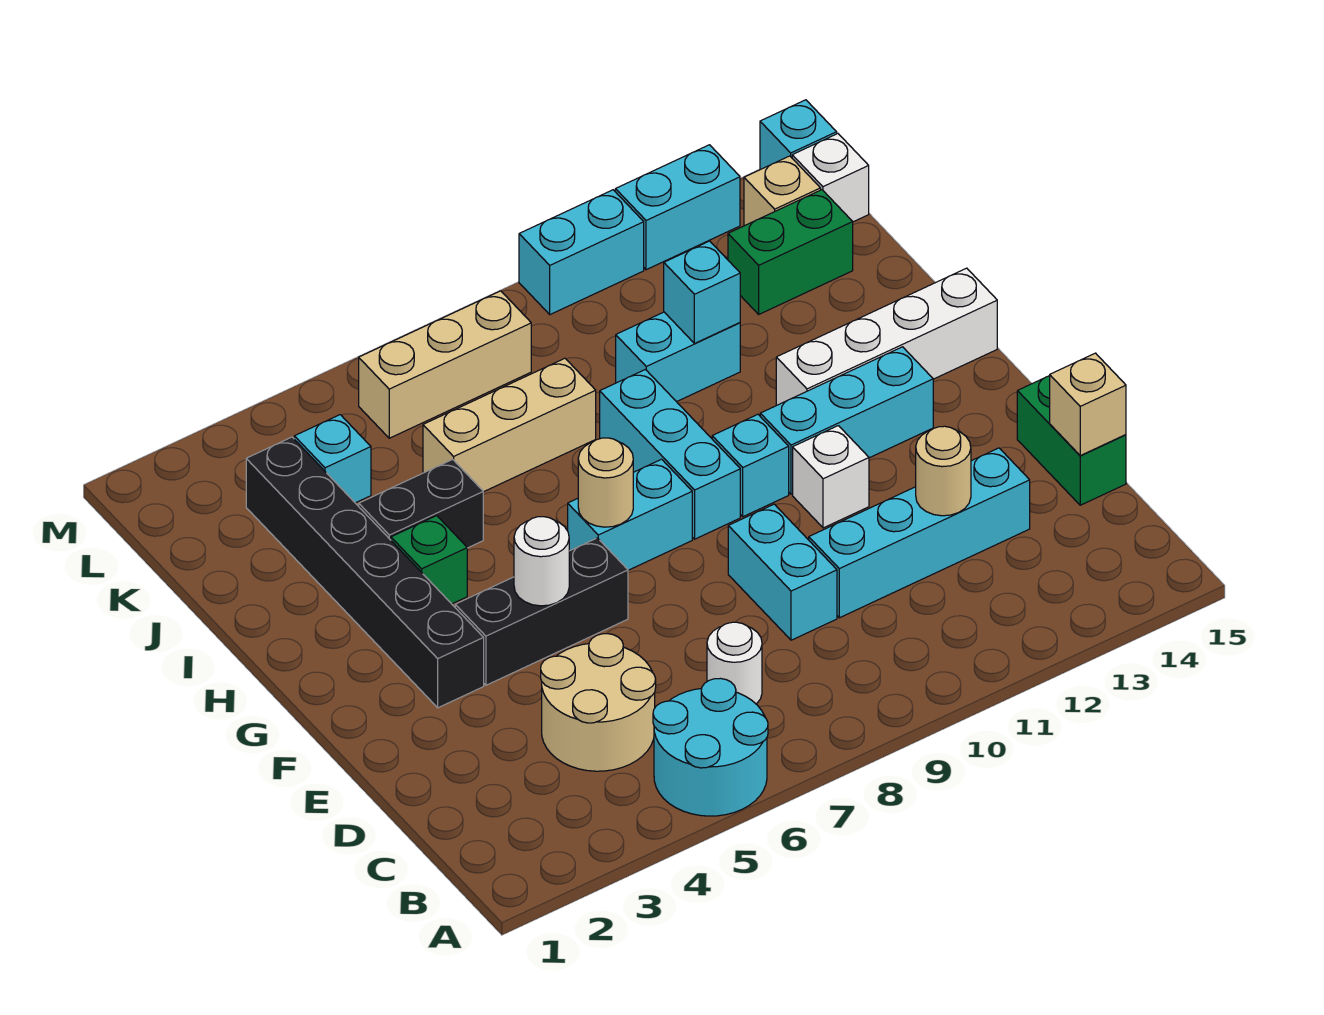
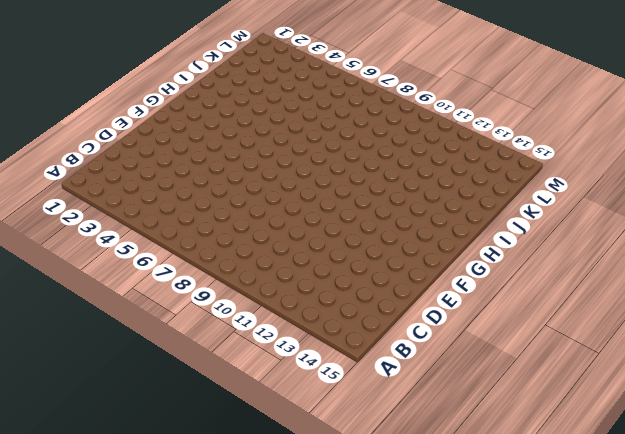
none -> cyan 2x2 round brick [653,678,768,816]
none -> tan 2x2 round brick [541,634,656,771]
none -> white 1x1 round brick [707,622,762,704]
none -> cyan 1x2 brick [728,504,837,640]

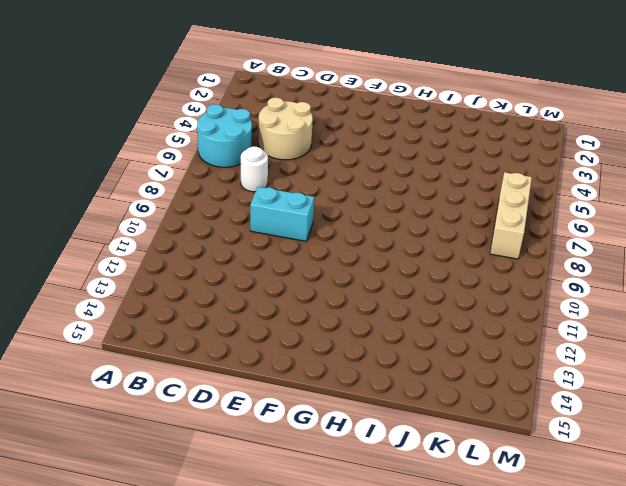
none -> cyan 1x4 brick [809,448,1030,618]
none -> green 1x2 brick [1017,376,1126,505]
none -> black 1x6 brick [246,437,484,708]
none -> black 1x3 brick [455,538,628,685]

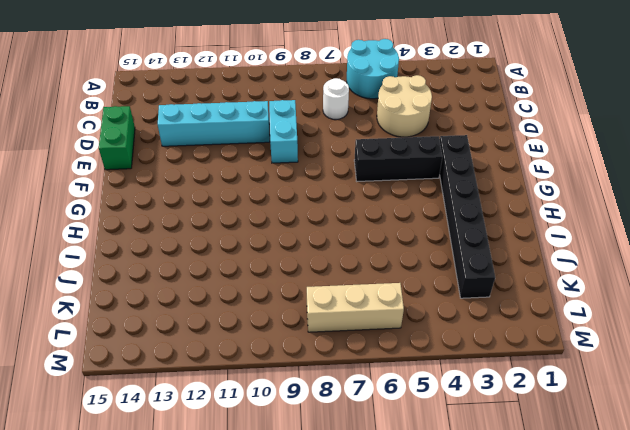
none -> white 1x1 brick [793,426,869,528]
none -> cyan 1x2 brick [568,459,692,570]
none -> cyan 1x3 brick [600,370,740,539]
none -> cyan 1x1 brick [712,414,789,517]

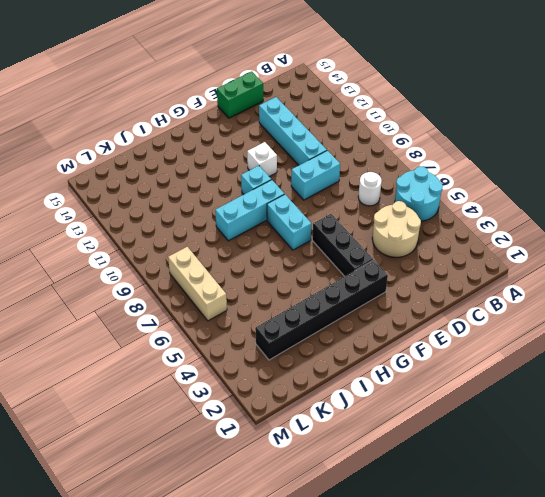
none -> cyan 1x3 brick [760,347,933,494]
none -> green 1x1 brick [391,516,467,604]
none -> white 1x4 brick [776,268,997,405]
none -> black 1x2 brick [359,459,483,548]

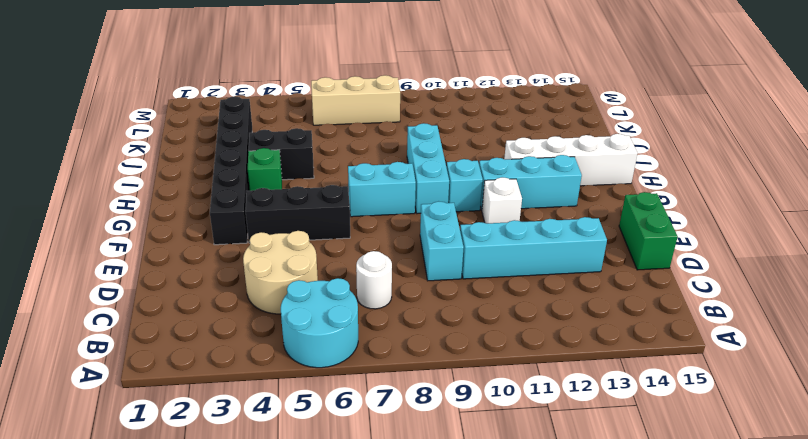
none -> tan 1x3 brick [423,358,596,492]
none -> cyan 1x2 brick [616,312,740,402]
none -> cyan 1x1 brick [294,415,371,503]
none -> green 1x2 brick [728,190,853,314]

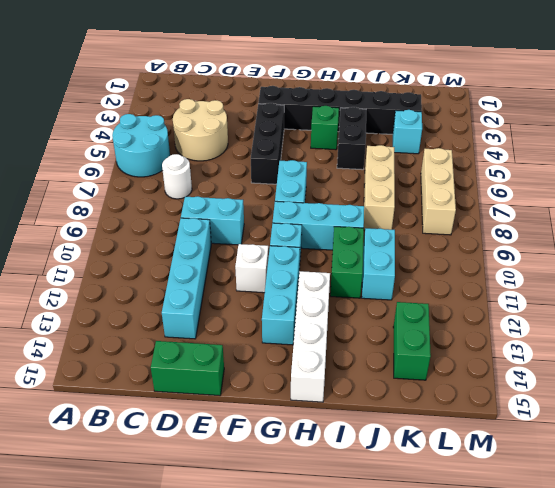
green 1x2 brick [330,227,364,298] -> none
none -> tan 1x1 brick [744,156,821,226]
none -> white 1x1 brick [792,134,869,222]
none -> cyan 1x2 brick [519,190,644,314]
none -> cyan 1x2 brick [615,145,740,270]

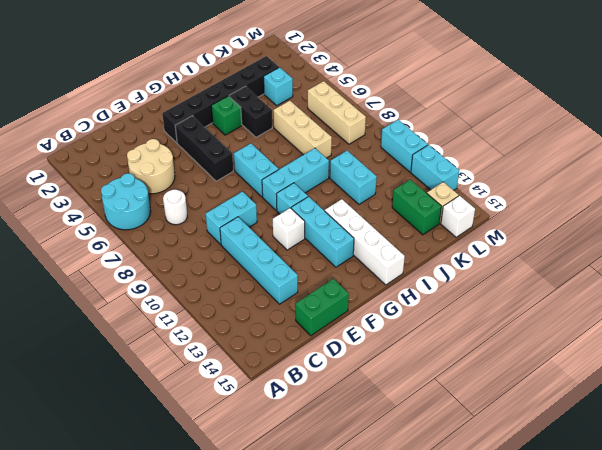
none -> cyan 1x1 brick [760,100,837,170]
none -> tan 1x1 round brick [916,426,971,516]
none -> tan 1x1 brick [1050,353,1126,456]
none -> white 1x1 round brick [514,517,569,606]

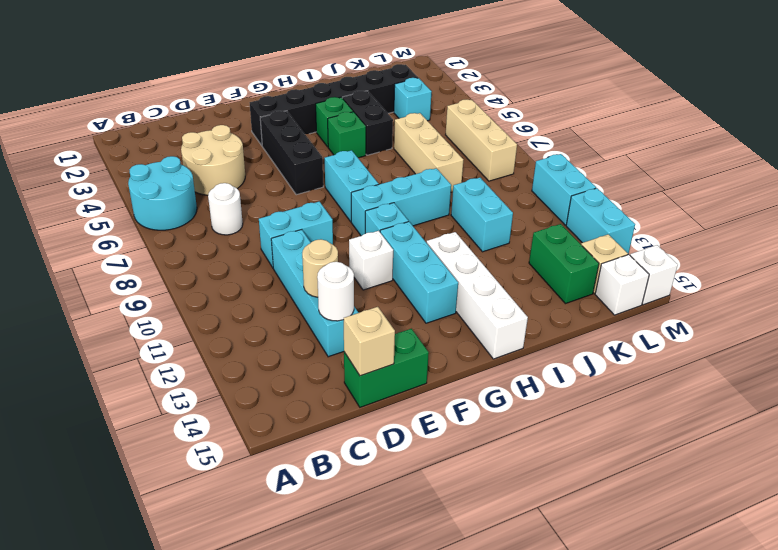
white 1x1 round brick [317,262,354,321] -> white 1x1 round brick moved to [514,517,569,606]
green 1x1 brick [328,112,366,158] -> none
white 1x1 brick [630,245,678,305] -> cyan 1x1 brick [760,100,837,170]
none -> tan 1x1 round brick [578,438,633,527]
none -> cyan 1x1 brick [664,241,740,344]

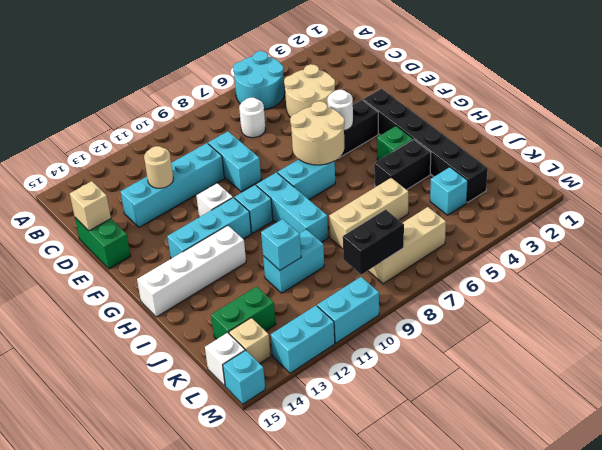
tan 2x2 round brick [290,101,345,165] -> tan 1x1 round brick [578,438,633,527]
black 1x2 brick [343,210,404,275] -> none

